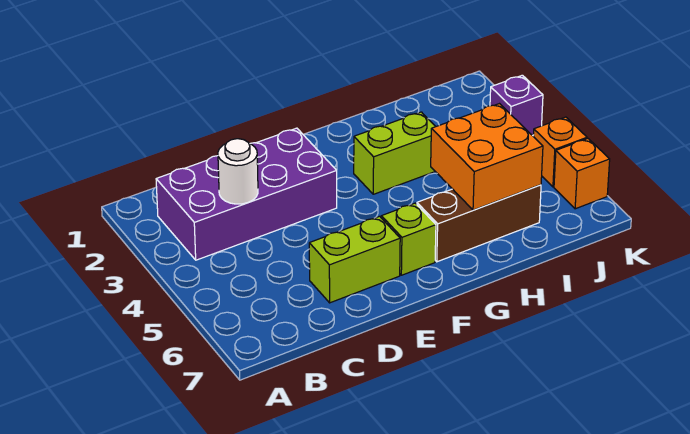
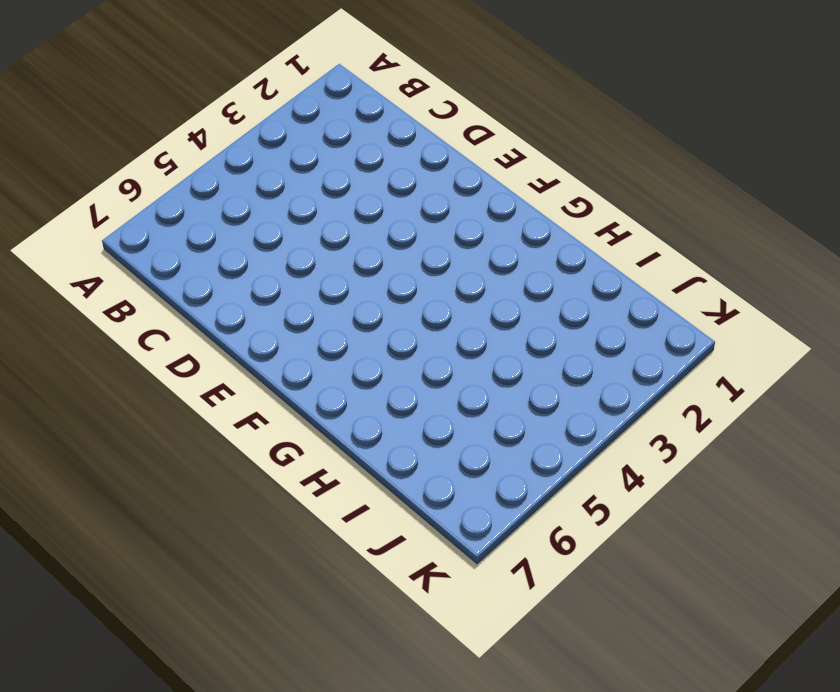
none -> purple 2x4 brick [156,128,337,260]
none -> lime 1x2 brick [309,216,400,303]

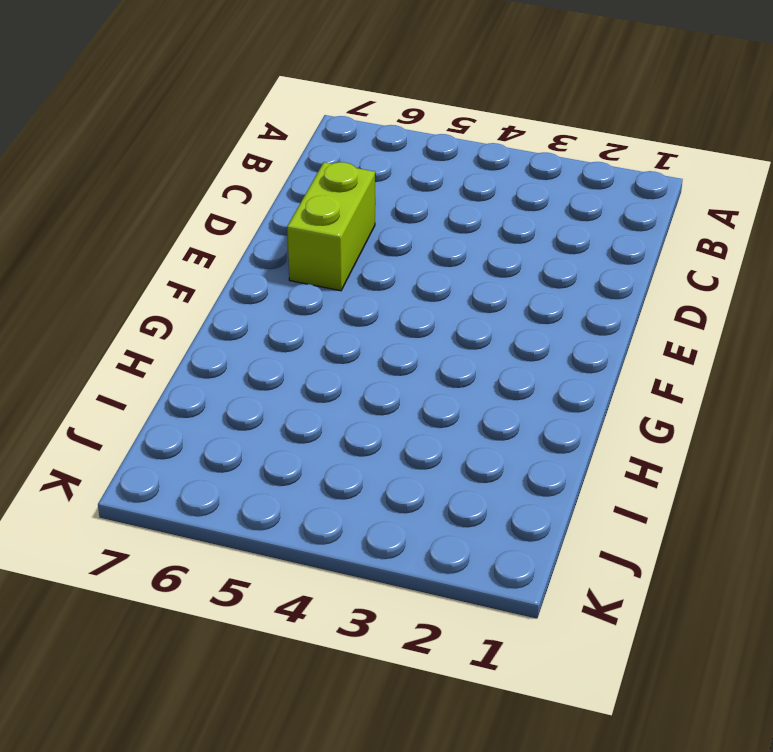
none -> purple 2x4 brick [156,128,337,260]
none -> lime 1x1 brick [381,203,436,275]

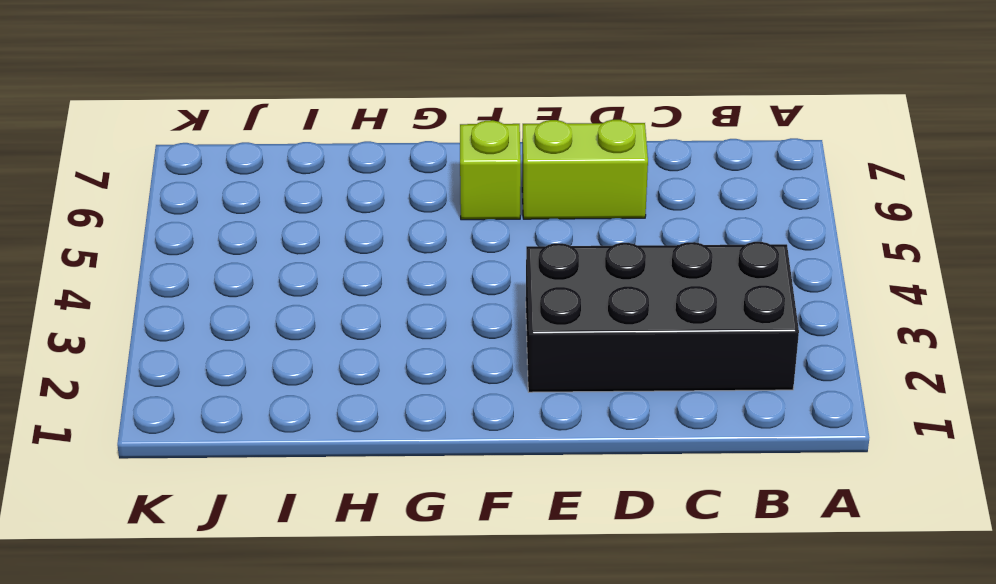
black 2x4 brick [526,242,799,392] -> purple 2x4 brick [156,128,337,260]
none -> lime 1x2 brick [354,112,436,194]
none -> brown 1x3 brick [417,185,541,262]

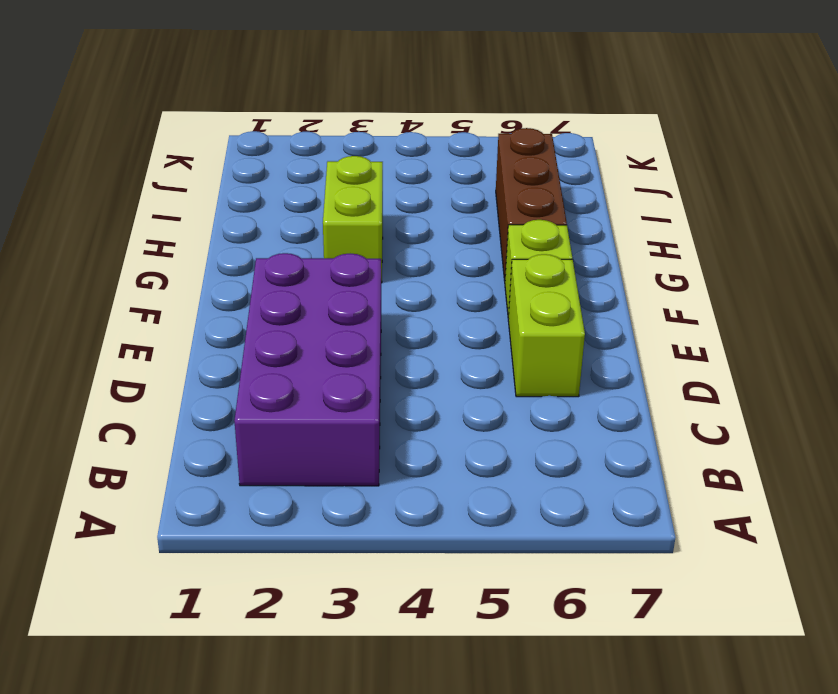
none -> purple 1x1 brick [490,75,543,136]
none -> orange 1x1 brick [533,117,587,187]

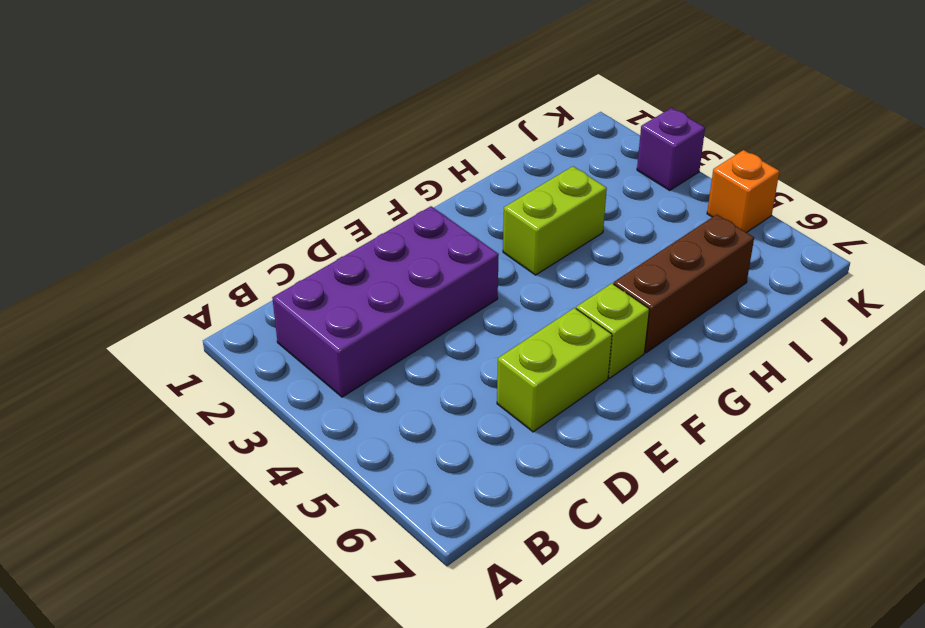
none -> orange 1x1 brick [554,139,610,209]
none -> white 1x1 round brick [218,139,258,204]

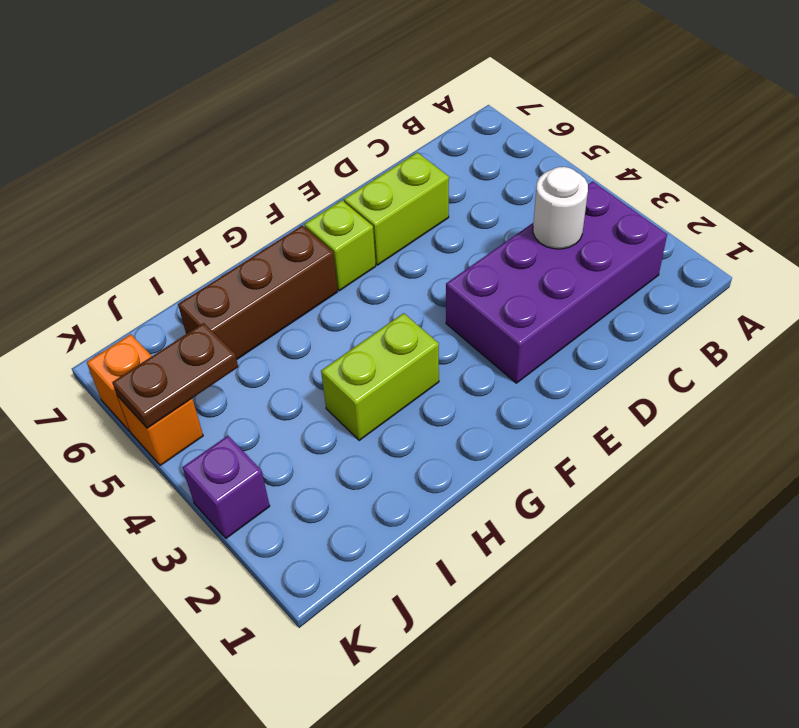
brown 1x2 plate [112,323,238,428] -> none
none -> orange 2x2 brick [431,104,543,210]

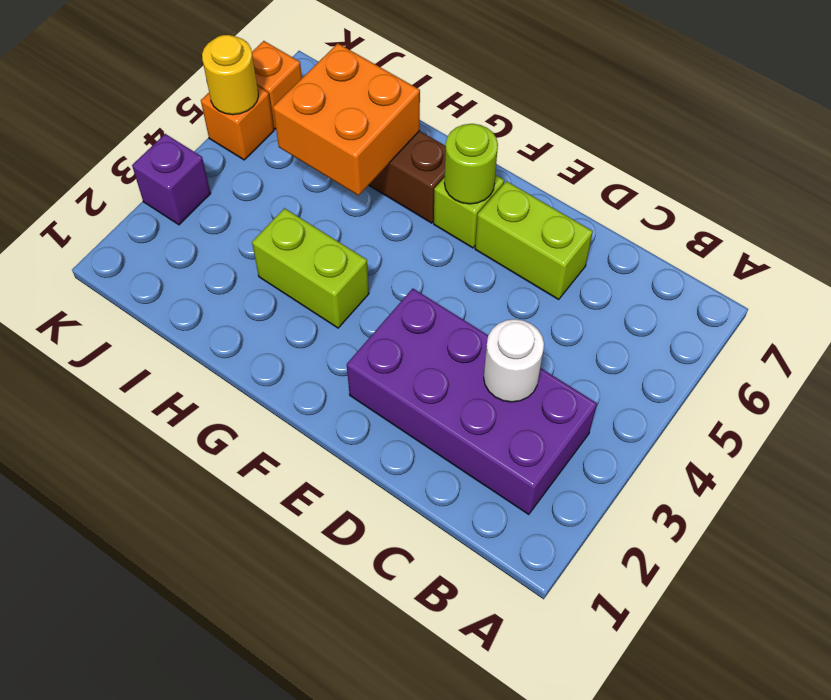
lime 1x1 round brick [444,124,498,204] -> none
yellow 1x1 round brick [202,35,258,115] -> none

